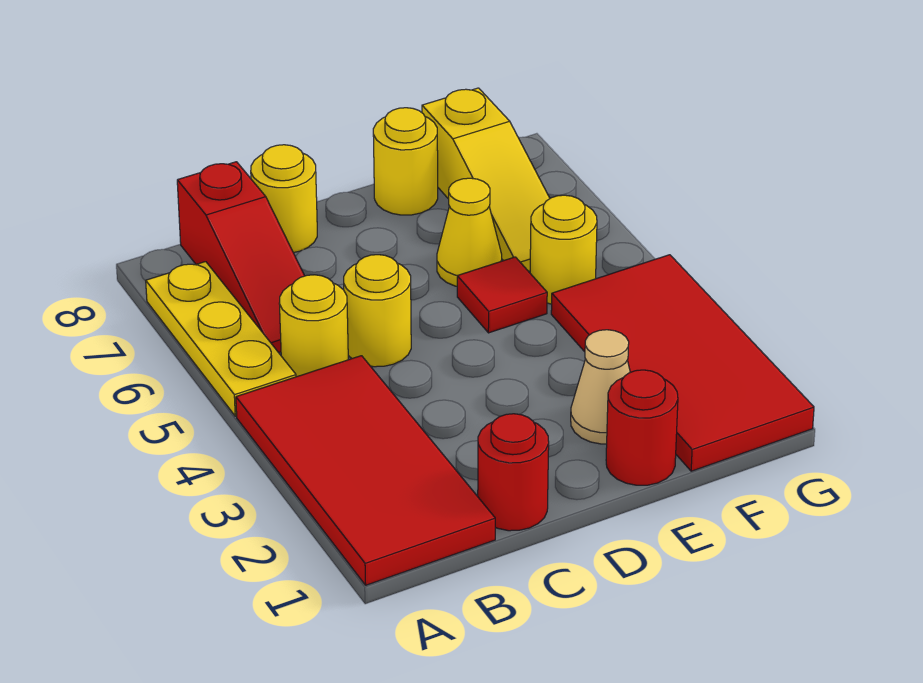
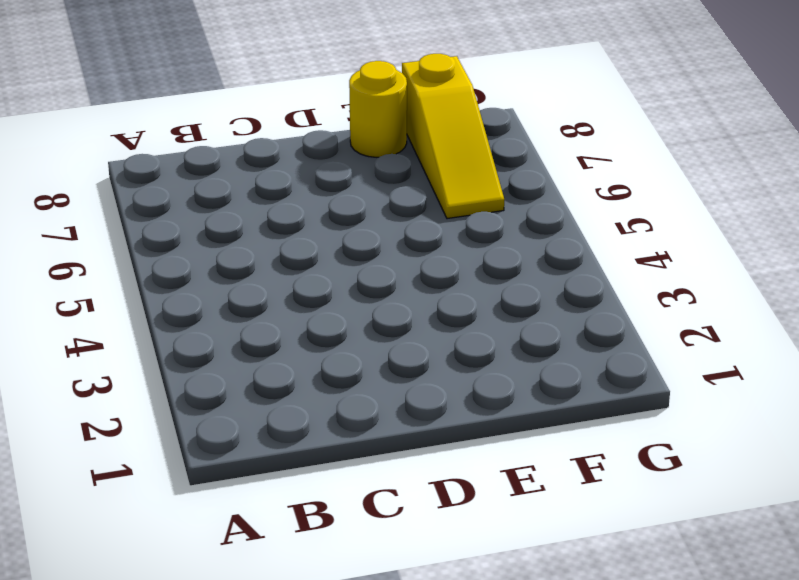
none -> red 2x4 tile [236,356,495,585]
none -> yellow 1x3 plate [146,262,296,416]
none -> yellow 1x1 round brick [279,275,348,377]

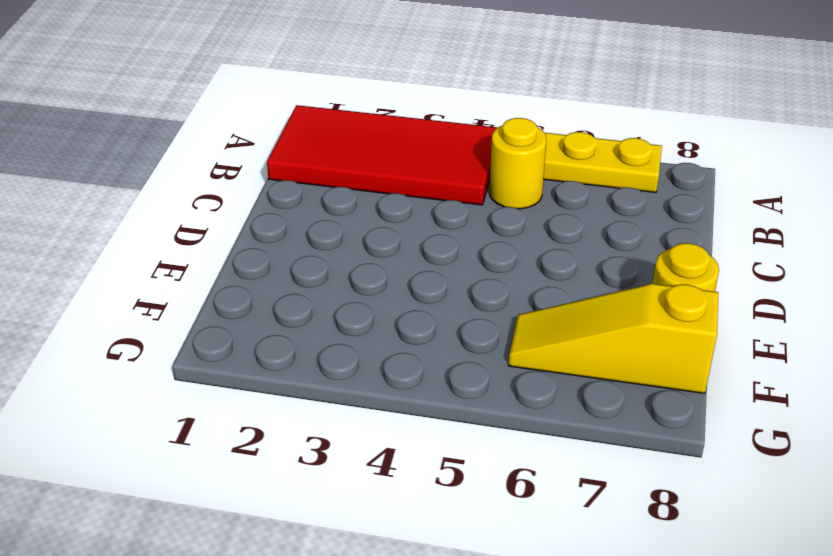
none -> red 1x3 slope [177,162,304,353]
none -> red 1x1 round brick [478,414,549,531]
none -> yellow 1x1 round brick [344,255,411,367]

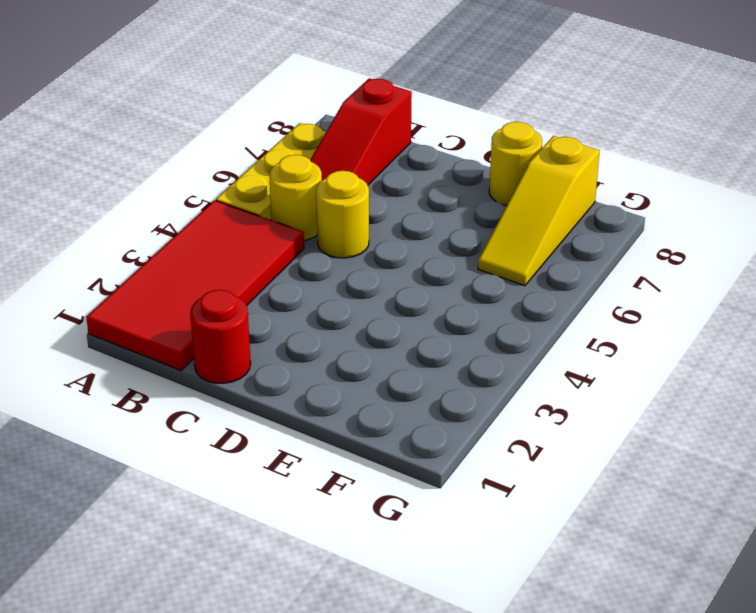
none -> yellow 1x1 round brick [251,145,317,253]
none -> red 1x1 round brick [606,370,678,485]
none -> tan 1x1 cone [571,330,630,444]

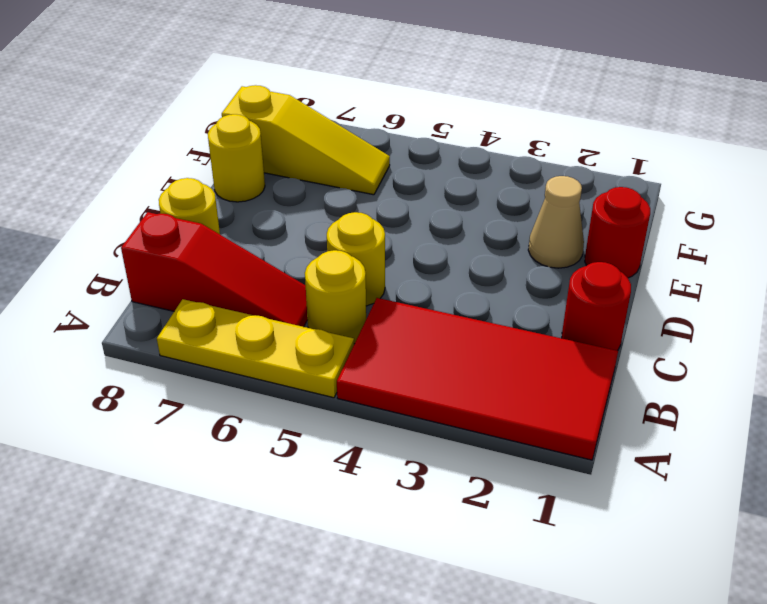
none -> red 1x1 tile [457,257,547,333]
none -> yellow 1x1 cone [437,178,502,286]
none -> red 2x4 tile [551,255,814,471]

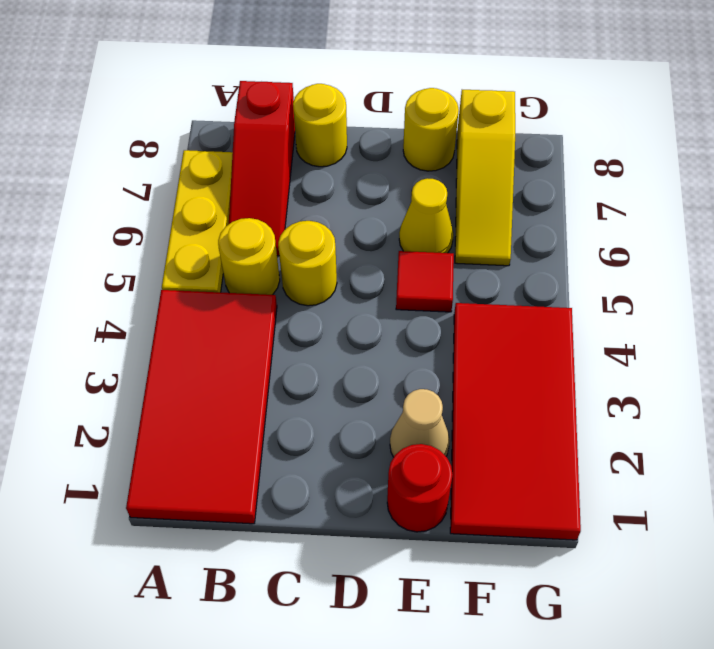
none -> red 1x1 round brick [478,414,549,531]
none -> yellow 1x1 round brick [530,195,597,304]

